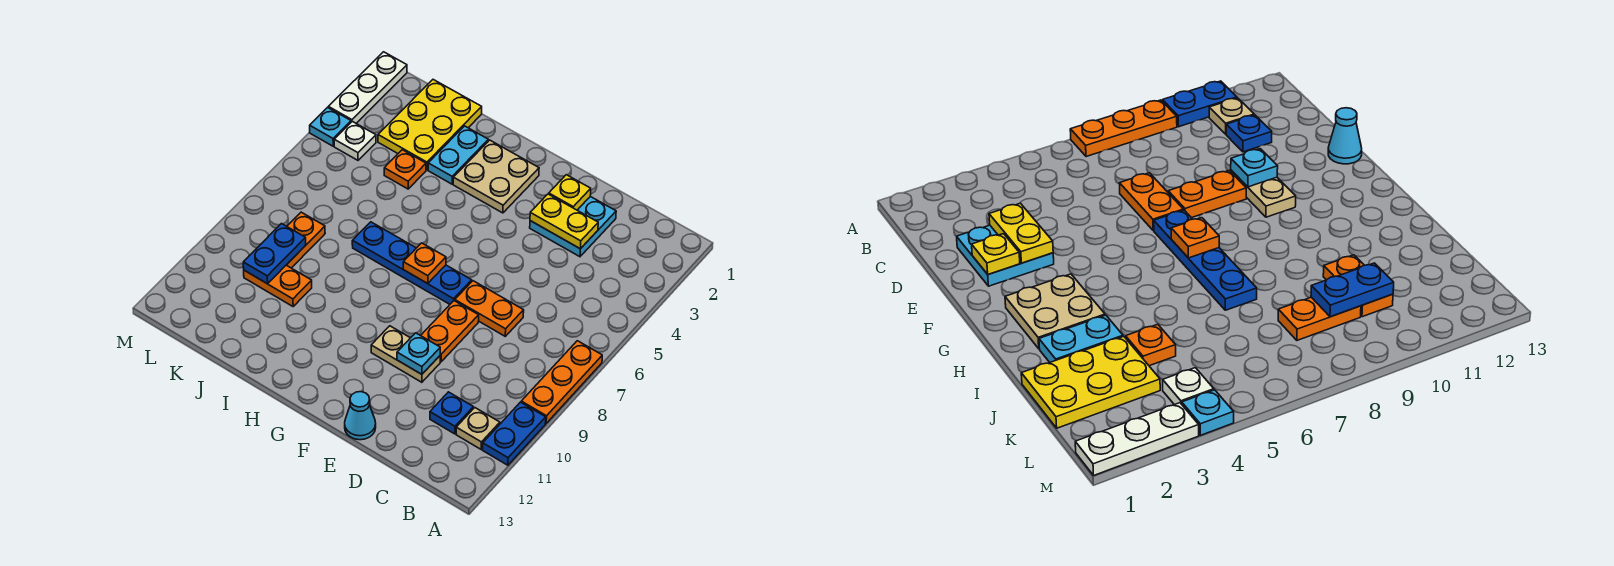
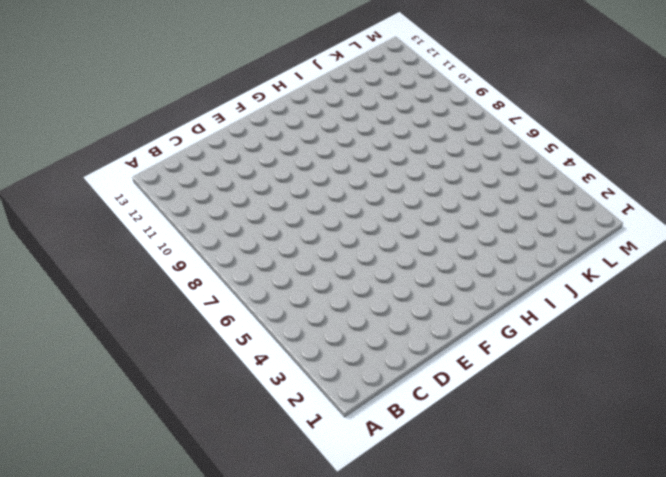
none -> orange 1x3 plate [521,341,602,423]
none -> blue 1x2 plate [483,402,546,465]
none -> tan 1x1 plate [456,408,500,449]

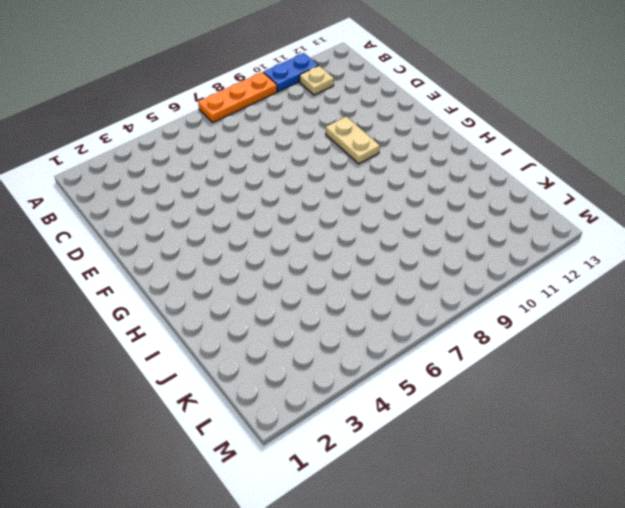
none -> blue 1x1 plate [430,392,473,434]
none -> cyan 2x2 plate [530,197,616,257]
none -> orange 1x2 plate [455,281,524,336]

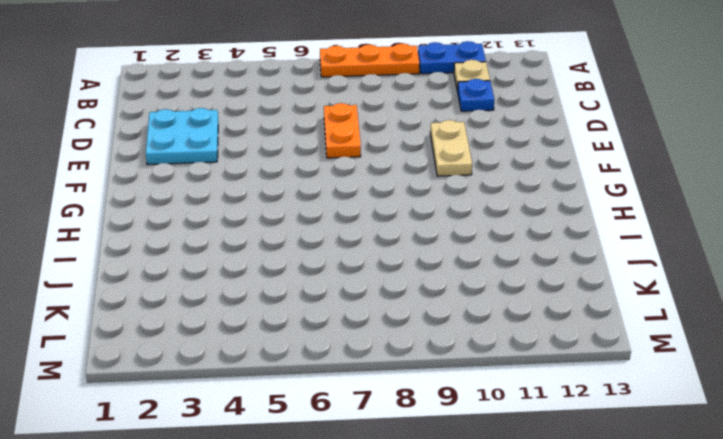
none -> orange 1x2 plate [421,301,479,362]
none -> cyan 1x1 cone [345,392,376,440]
none -> blue 1x4 plate [352,222,472,304]

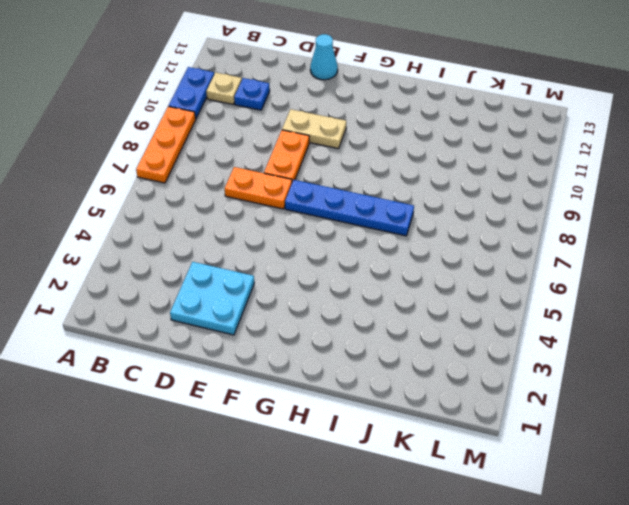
none -> tan 2x2 plate [453,140,539,213]
none -> cyan 1x2 plate [428,126,488,184]
none -> yellow 2x3 plate [378,80,482,170]

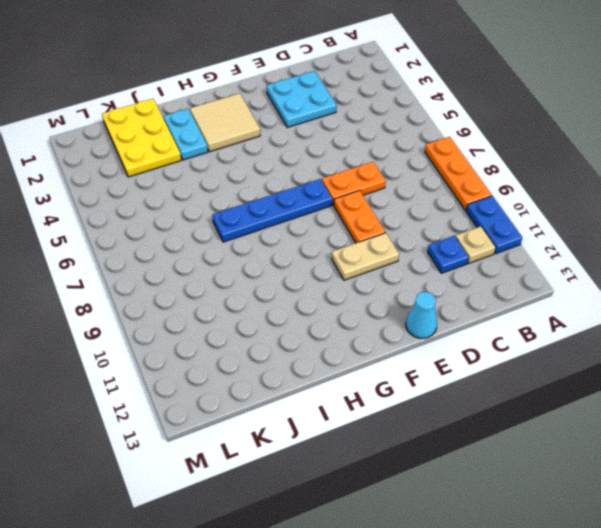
tan 2x2 tile [190,93,260,152] -> tan 2x2 plate [453,140,539,213]
none -> orange 1x1 plate [384,150,426,189]
none -> orange 1x2 plate [244,265,312,306]
none -> orange 1x2 plate [287,212,325,268]

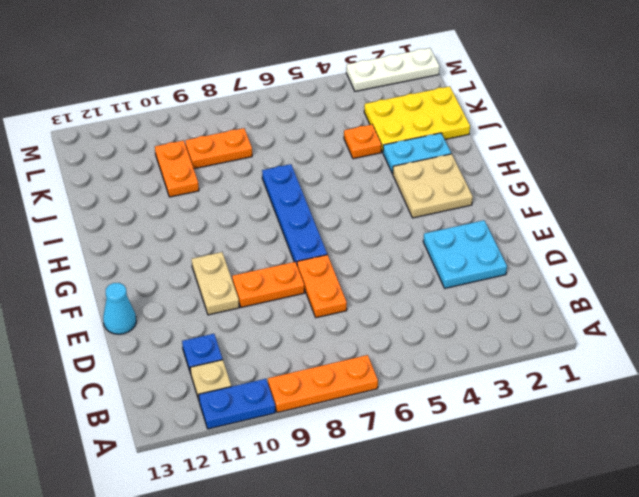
none -> white 1x1 plate [334,121,376,160]
none -> cyan 1x1 plate [310,107,351,146]
none -> yellow 1x2 plate [530,194,598,249]

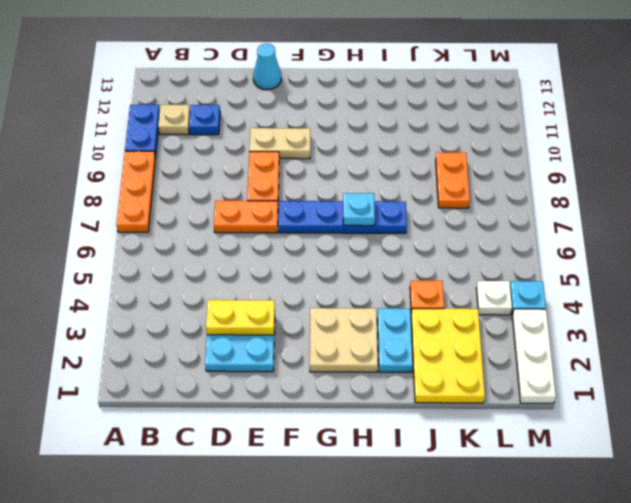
cyan 1x1 plate [343,193,375,226] -> cyan 1x1 plate moved to [397,333,440,374]
none -> orange 1x2 plate [244,265,312,306]
none -> yellow 1x1 plate [549,175,591,210]
none -> orange 1x1 plate [403,243,446,283]

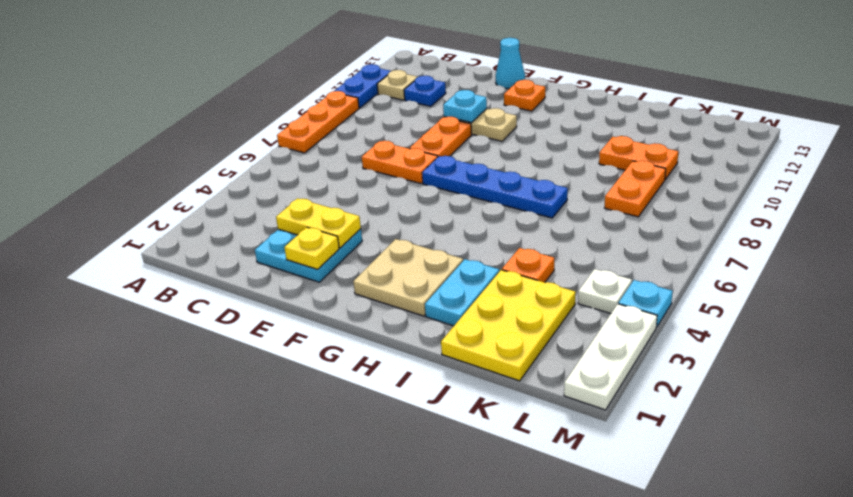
orange 1x1 plate [504,80,545,111] -> orange 1x1 plate moved to [403,243,446,283]
none -> blue 1x2 plate [243,224,306,284]

